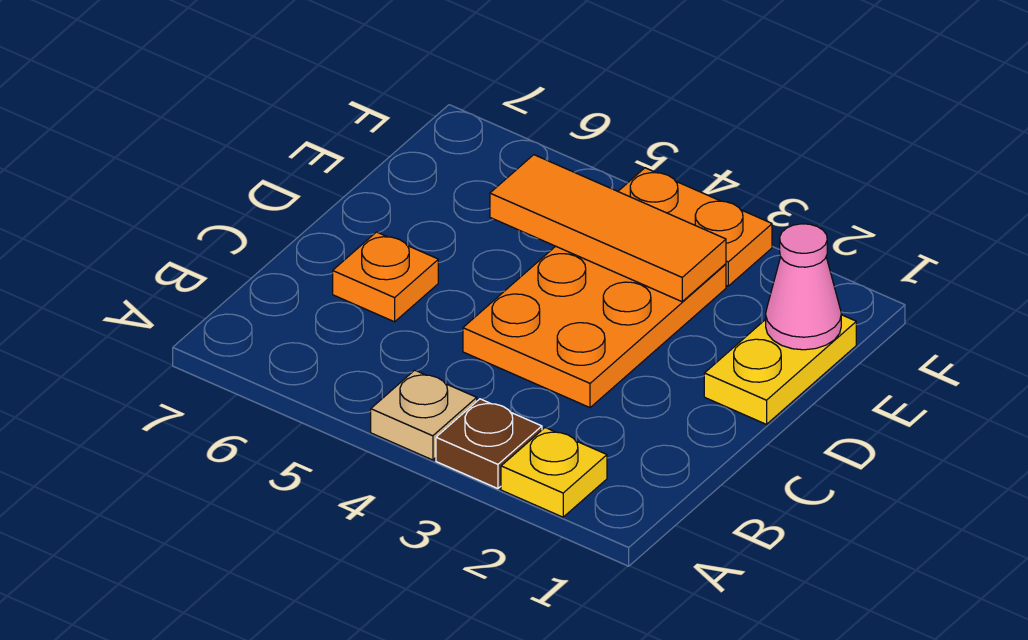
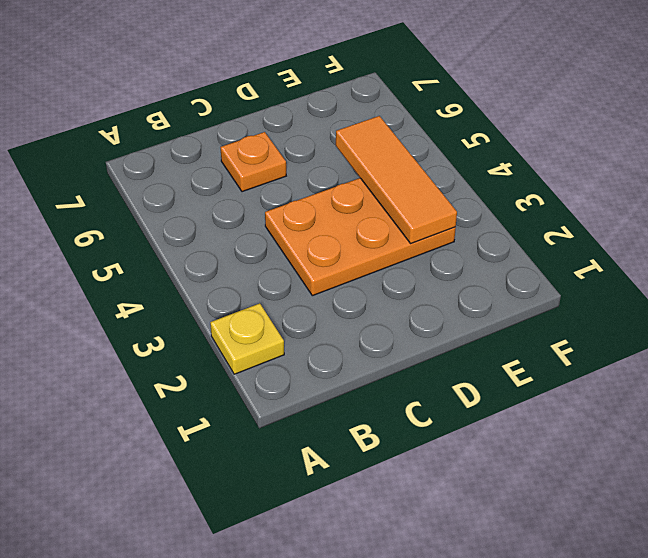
none -> brown 1x1 plate [436,399,542,489]
none -> tan 1x1 plate [371,370,477,460]

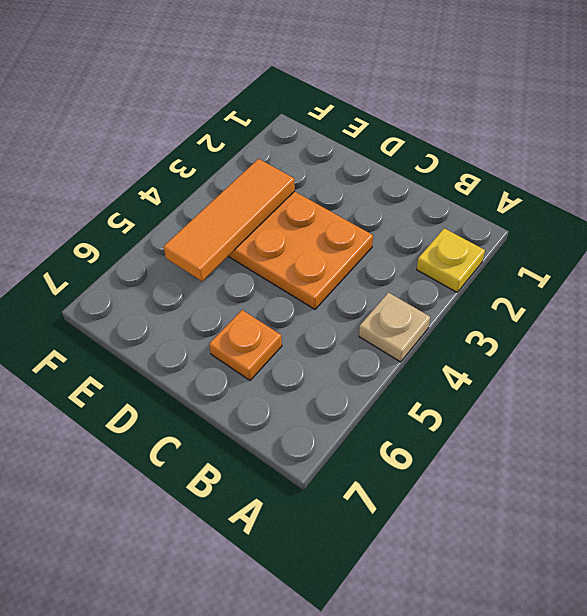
none -> brown 1x1 plate [436,399,542,489]
none -> yellow 1x2 plate [704,315,856,424]

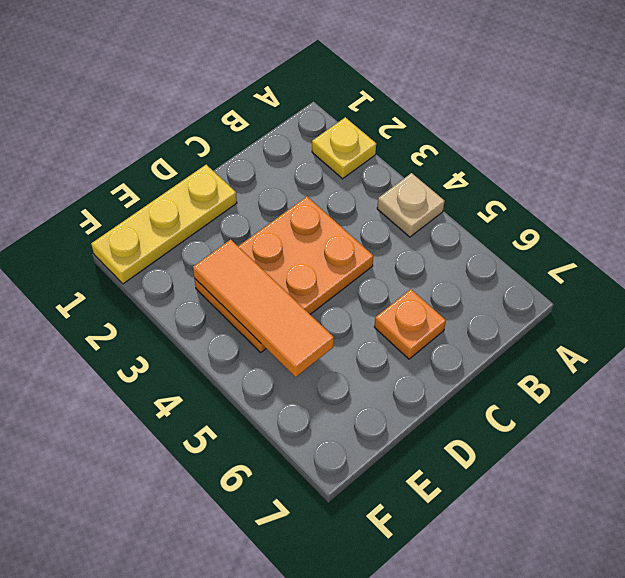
yellow 1x3 plate [91,165,237,284] -> yellow 1x2 plate [704,315,856,424]
none -> brown 1x1 plate [436,399,542,489]
none -> orange 1x2 plate [618,168,772,286]

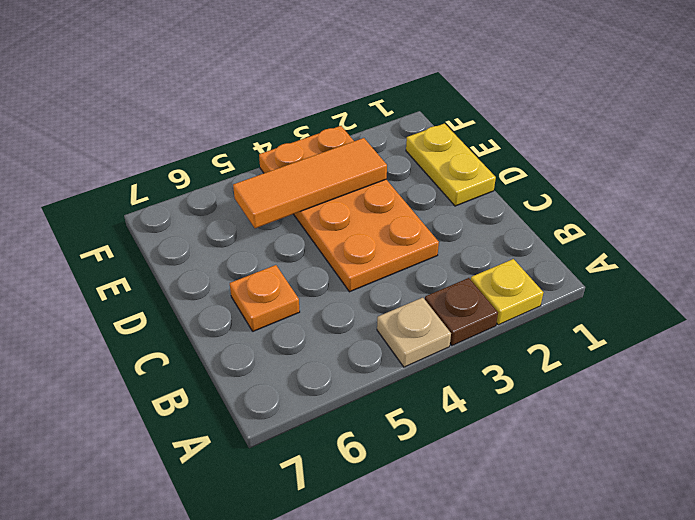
none -> pink 1x1 cone [766,224,841,350]

